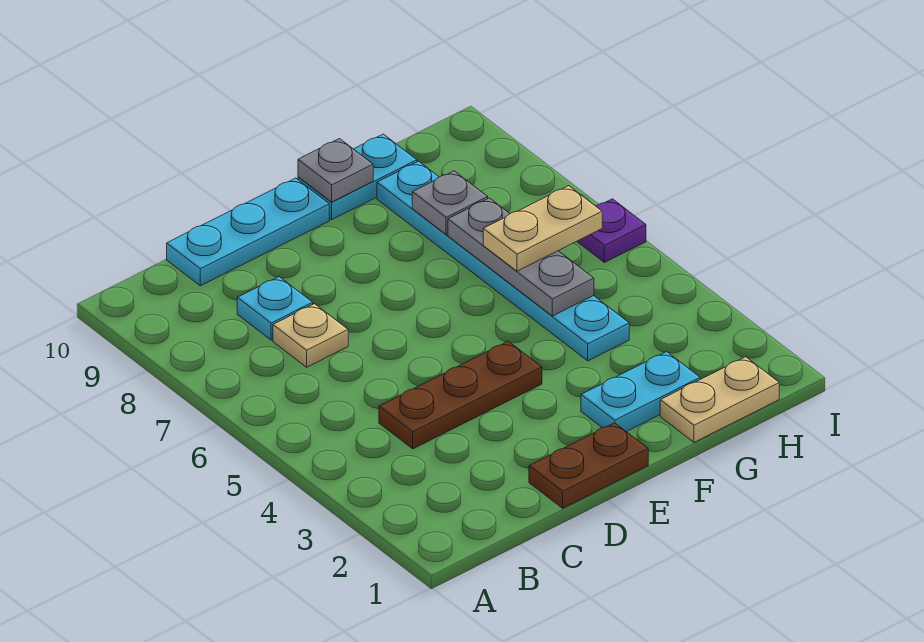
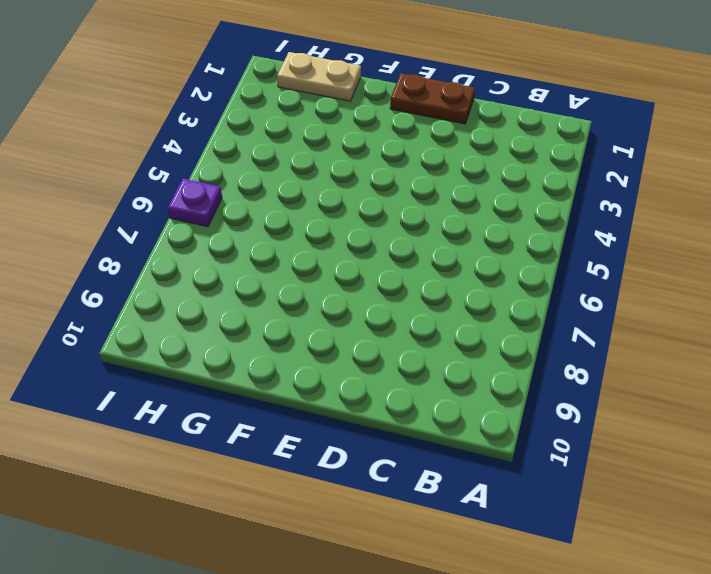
none -> brown 1x3 plate [379,341,542,449]
none -> tan 1x1 plate [273,304,348,367]
none -> cyan 1x1 plate [237,277,313,340]

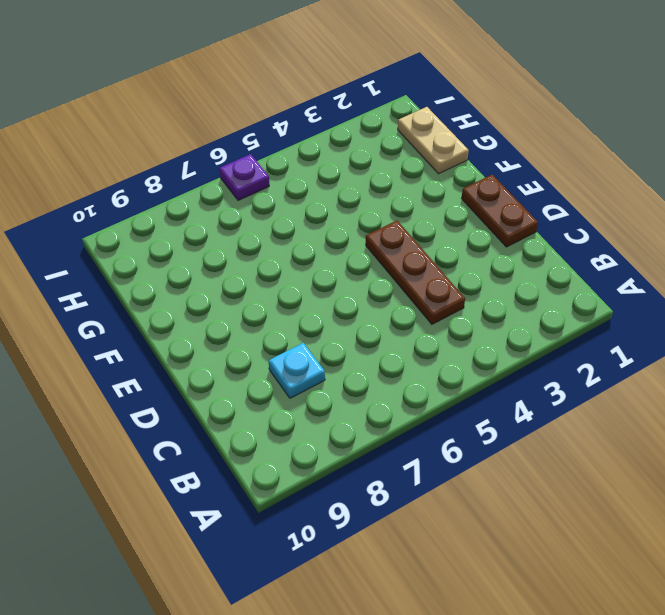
none -> tan 1x1 plate [273,304,348,367]
none -> cyan 1x3 plate [167,178,329,286]
none -> cyan 1x2 plate [581,352,700,432]

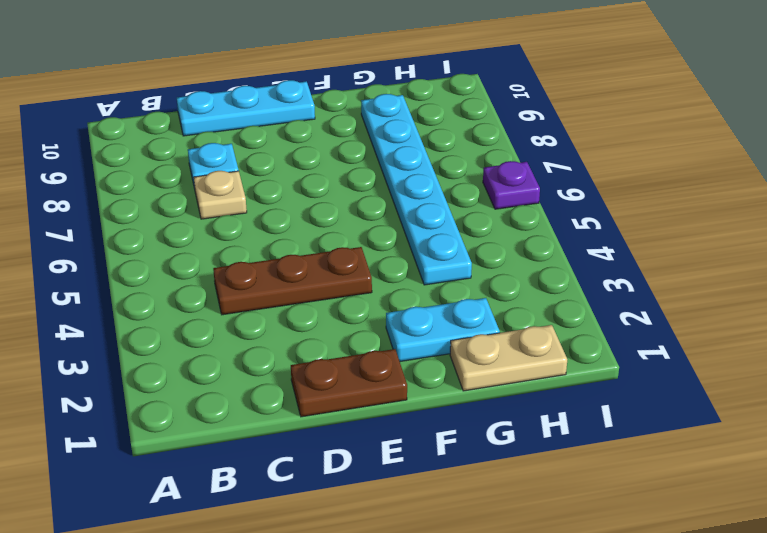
none -> cyan 1x2 plate [298,134,417,220]
none -> grey 1x1 plate [298,139,373,202]
none -> grey 1x3 plate [448,198,594,316]

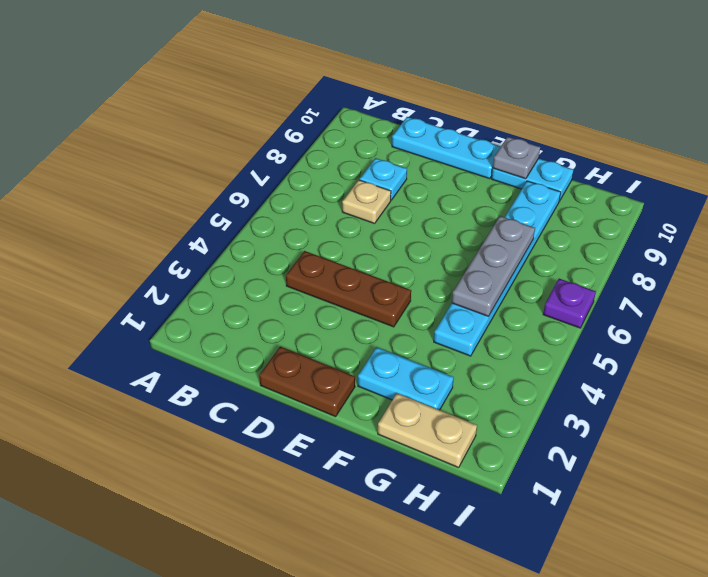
none -> grey 1x1 plate [412,171,488,235]
none -> tan 1x2 plate [483,186,602,271]

